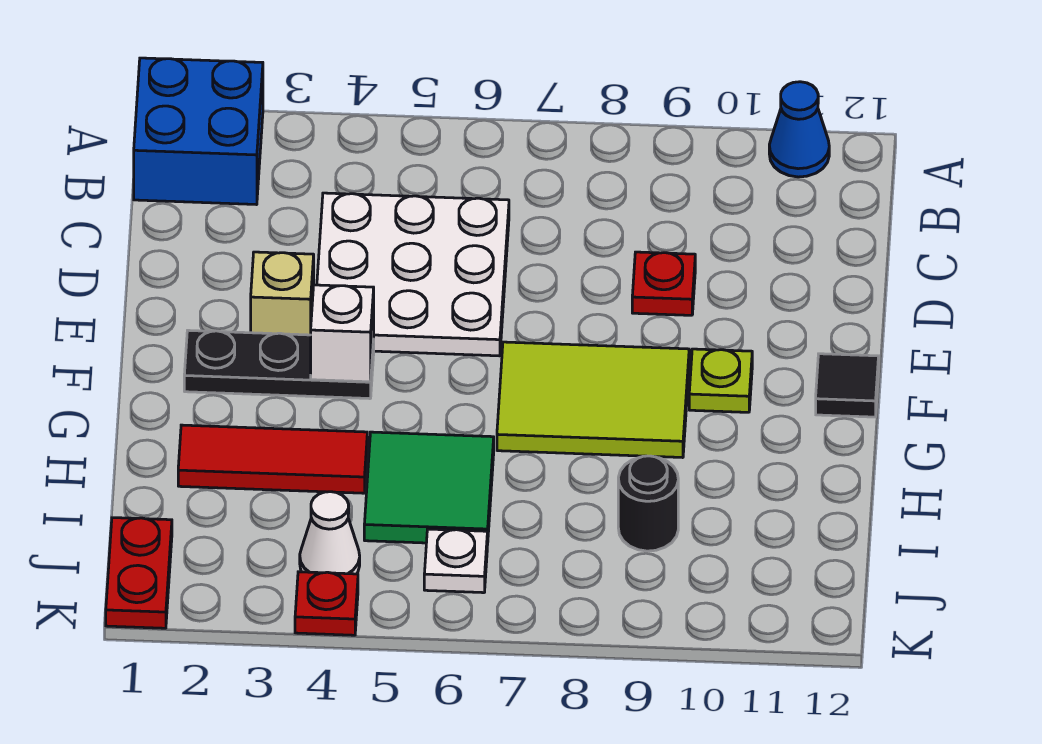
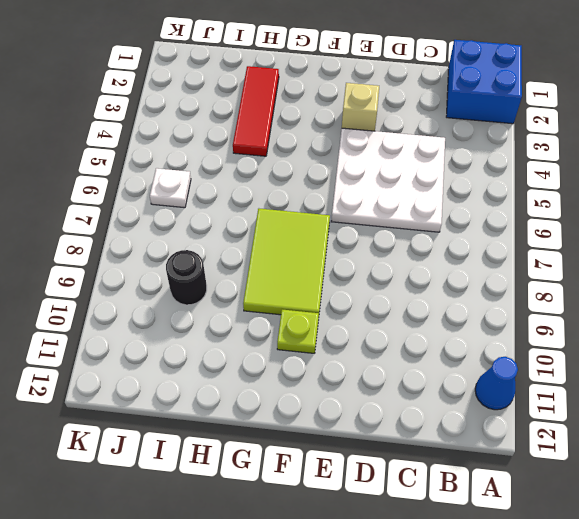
none -> red 1x1 plate [632,252,695,315]
none -> black 1x3 plate [184,330,374,399]
none -> black 1x1 tile [816,354,879,417]

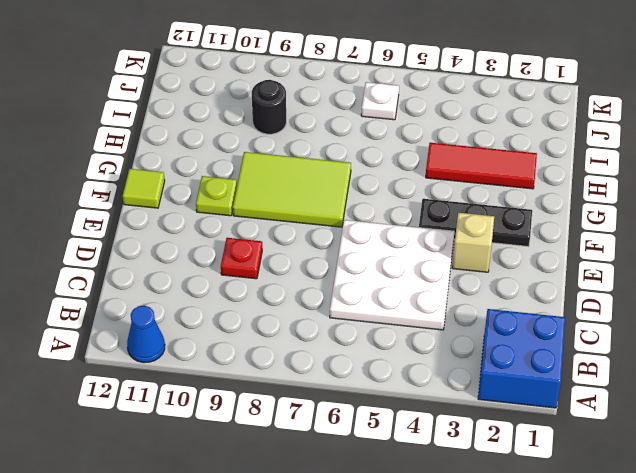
lime 1x1 tile [123,169,165,208] -> black 1x1 tile [816,354,879,417]
none -> green 2x2 tile [364,432,494,545]
none -> red 1x2 plate [106,518,172,628]
none -> white 1x1 cone [300,492,360,574]

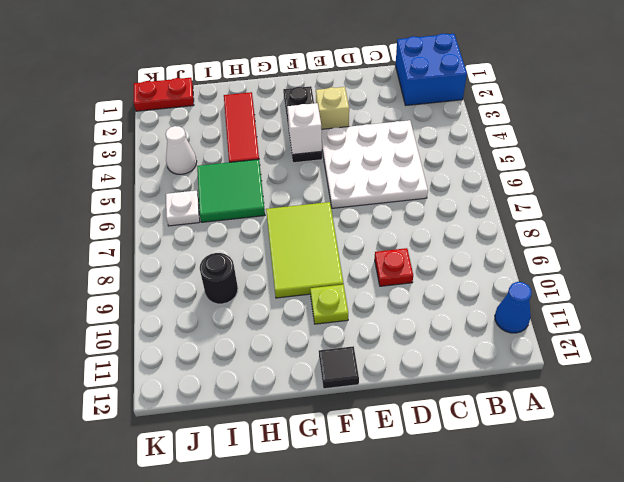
none -> red 1x1 plate [295,572,358,635]

